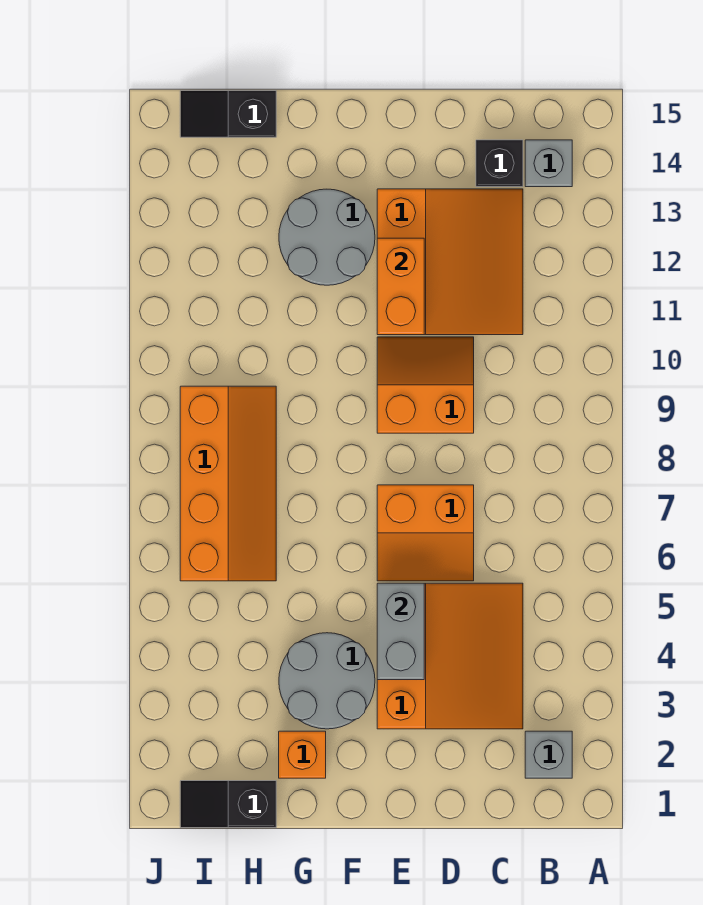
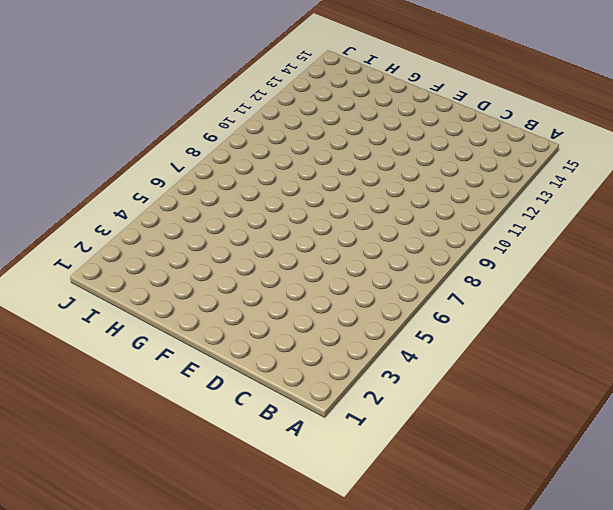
none -> grey 1x1 brick [525,731,572,778]
none -> grey 1x1 brick [525,140,572,187]
none -> orange 3x3 slope [377,583,523,729]

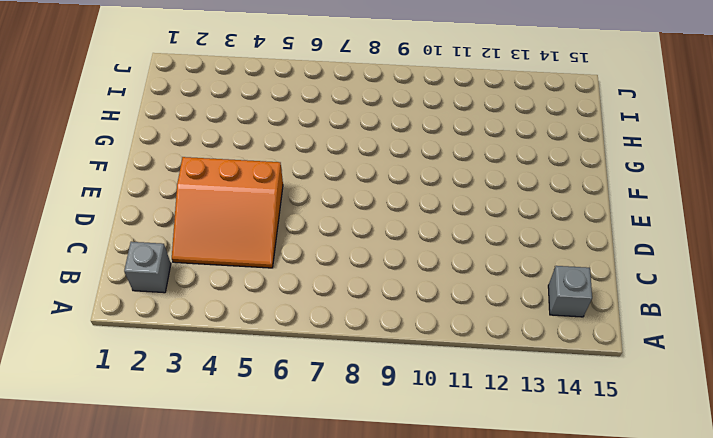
none -> orange 3x3 slope [377,189,523,335]
none -> black 1x1 brick [476,140,523,187]
none -> orange 2x2 slope [377,485,474,581]

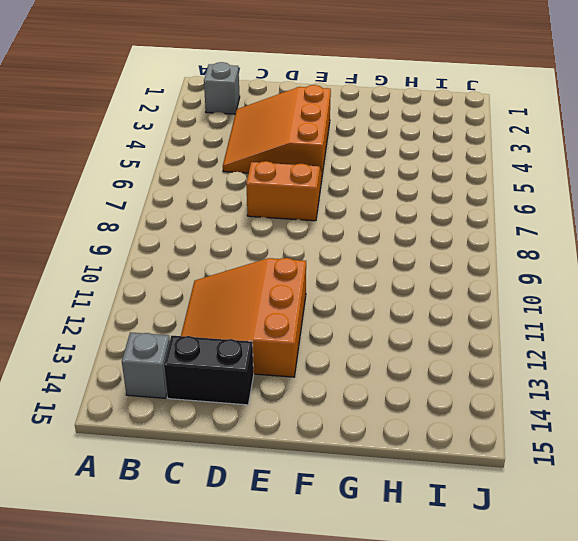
black 1x2 brick [164,336,254,405] -> black 1x1 brick [476,140,523,187]
none -> orange 2x2 slope [377,337,474,433]
none -> grey 2x2 round brick [279,633,375,729]
none -> grey 2x2 round brick [279,189,375,285]

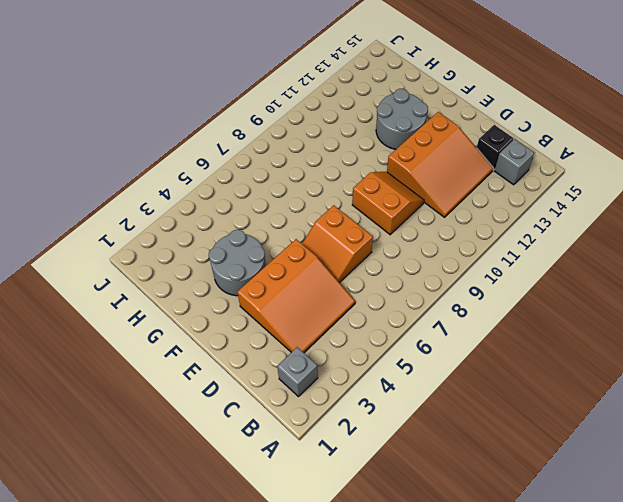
none -> orange 1x1 brick [279,731,326,778]
none -> black 1x2 slope [180,781,276,828]
none -> orange 2x4 slope [180,386,276,581]

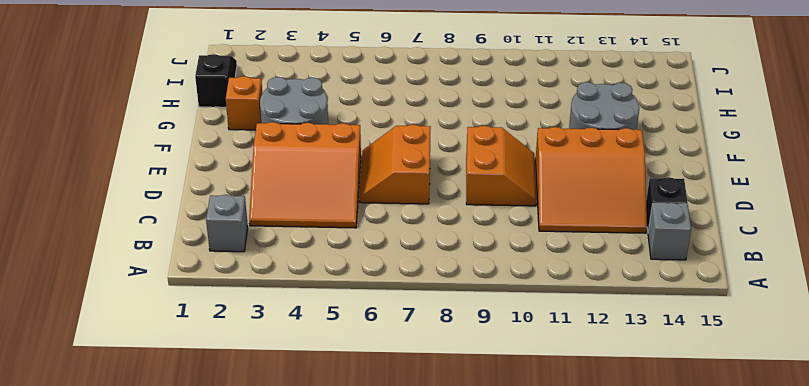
none -> orange 2x4 slope [180,386,276,581]
none -> black 1x2 slope [180,91,276,137]
none -> grey 1x2 brick [377,583,424,680]

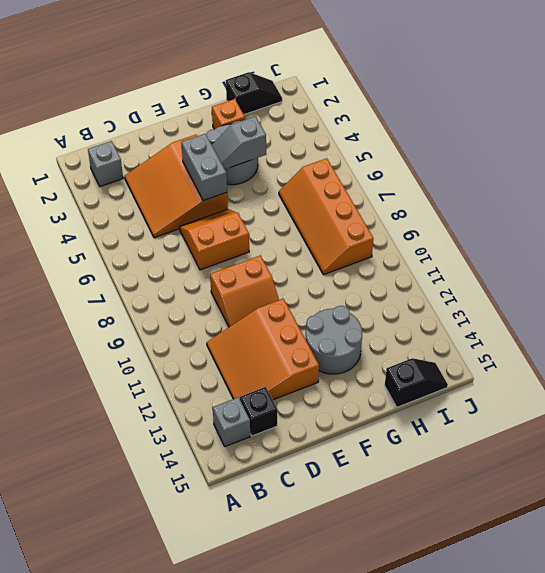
grey 1x2 slope [212,116,266,169] -> none
none -> orange 1x2 brick [377,238,424,335]

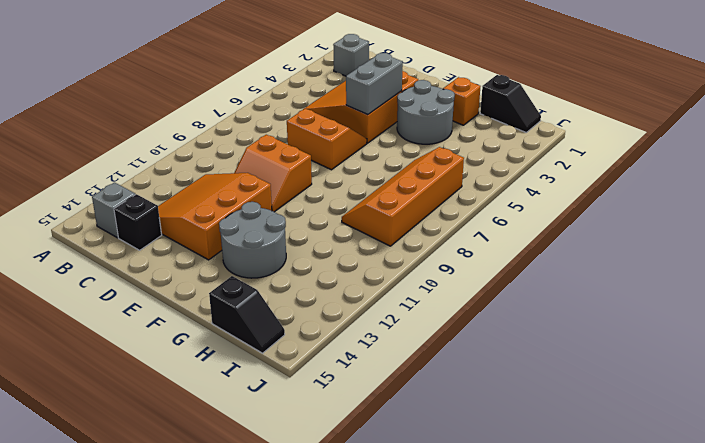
none -> orange 1x2 brick [377,238,424,335]

